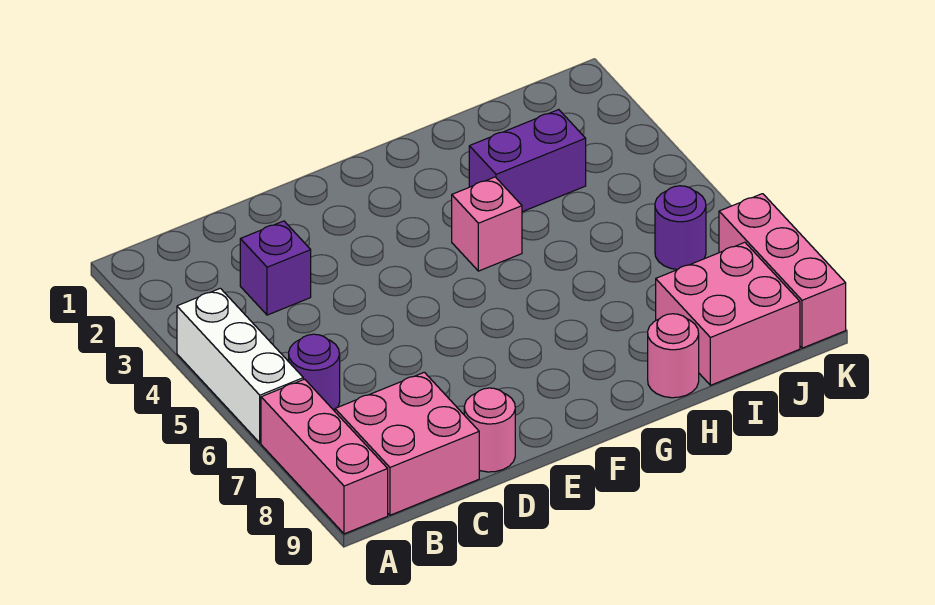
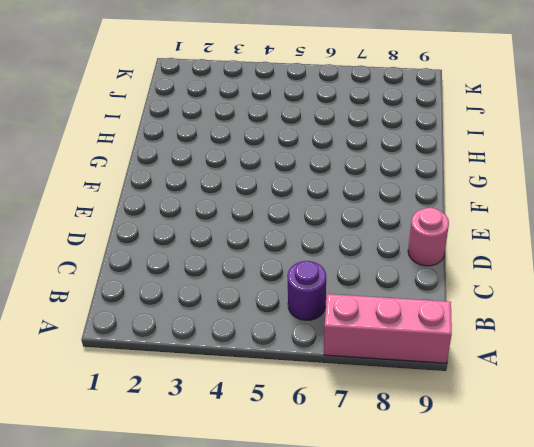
none -> white 1x3 brick [177,288,303,443]
none -> pink 2x2 brick [335,372,479,515]
none -> purple 1x1 brick [240,221,311,315]

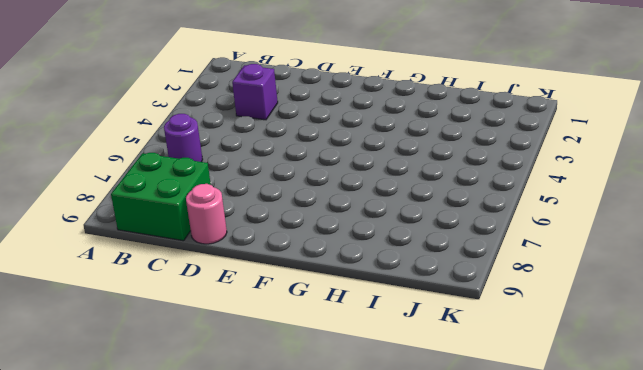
green 2x2 brick [111,153,211,241] -> pink 2x2 brick [335,372,479,515]
none -> white 1x3 brick [177,288,303,443]
none -> pink 1x3 brick [261,379,388,534]
none -> pink 1x1 brick [452,177,522,271]

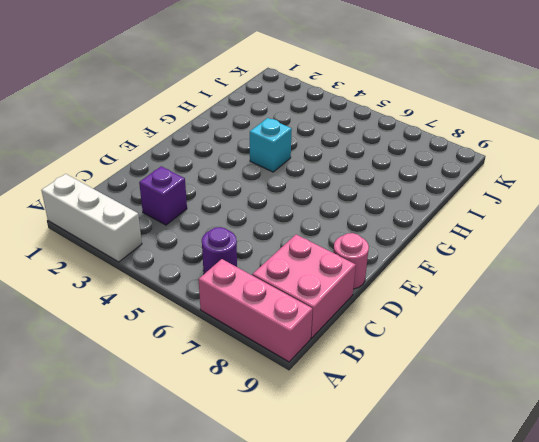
white 1x3 brick [41,174,142,262] -> white 1x3 brick moved to [177,288,303,443]
cyan 1x1 brick [250,118,292,172] -> pink 1x1 brick [452,177,522,271]
none -> purple 1x2 brick [469,110,586,212]
none -> pink 1x1 round brick [648,314,699,398]
none -> pink 2x2 brick [656,242,800,385]

